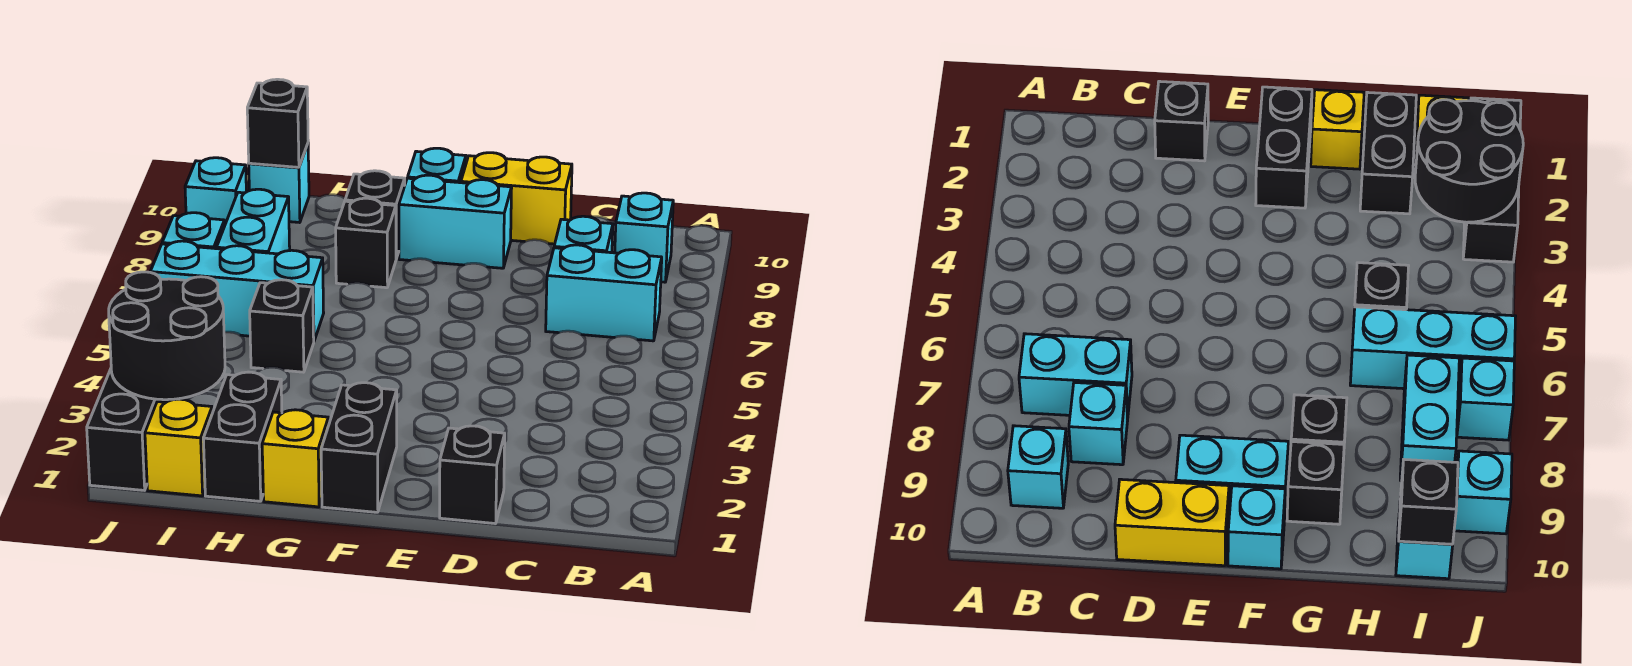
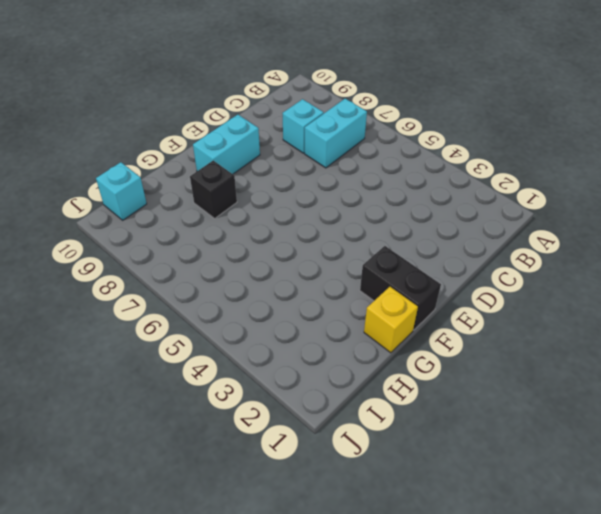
none -> cyan 1x1 brick [615,193,673,282]
none -> black 1x1 brick [440,426,505,524]
none -> yellow 1x2 brick [461,153,572,244]

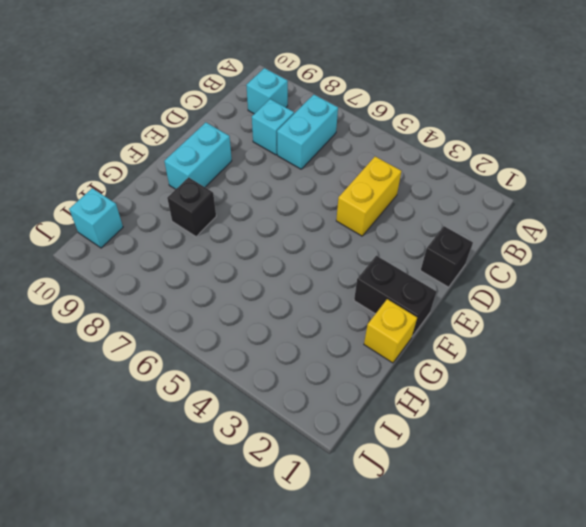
yellow 1x2 brick [336,156,401,236] -> yellow 1x2 brick moved to [461,153,572,244]
none -> cyan 1x1 brick [408,148,466,183]
none -> black 1x1 brick [345,171,405,259]
none -> black 1x2 brick [203,372,282,501]

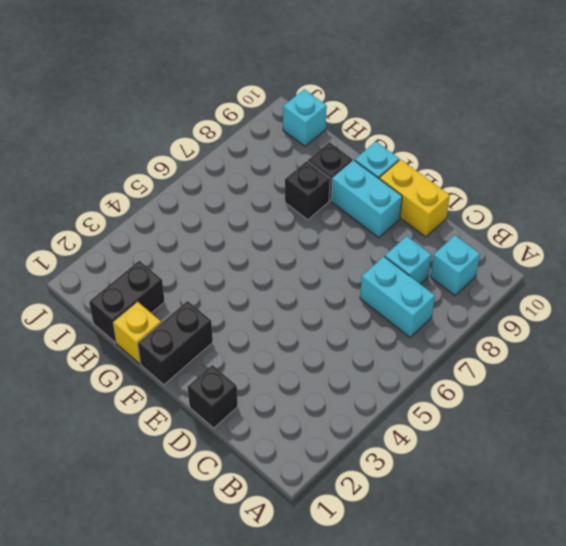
none -> black 1x1 brick [250,280,314,372]
none -> cyan 1x3 brick [150,241,324,341]
none -> yellow 1x1 brick [145,399,212,496]

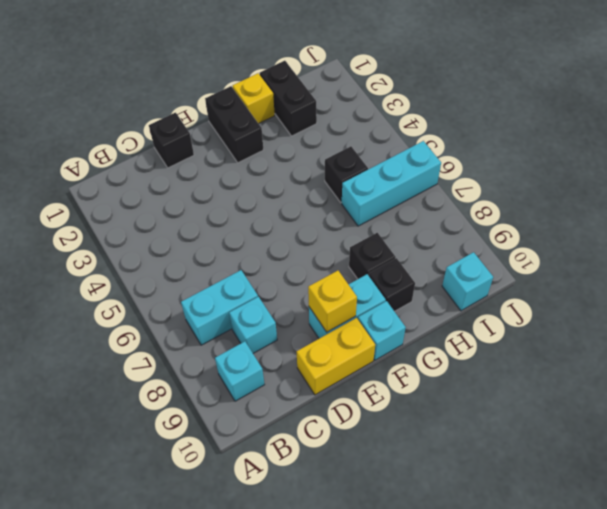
yellow 1x1 brick [308,271,357,332] -> yellow 1x1 brick moved to [145,399,212,496]
none -> cyan 1x2 brick [217,189,290,254]
none -> black 1x3 brick [87,369,176,490]
none -> cyan 1x1 brick [162,213,225,249]

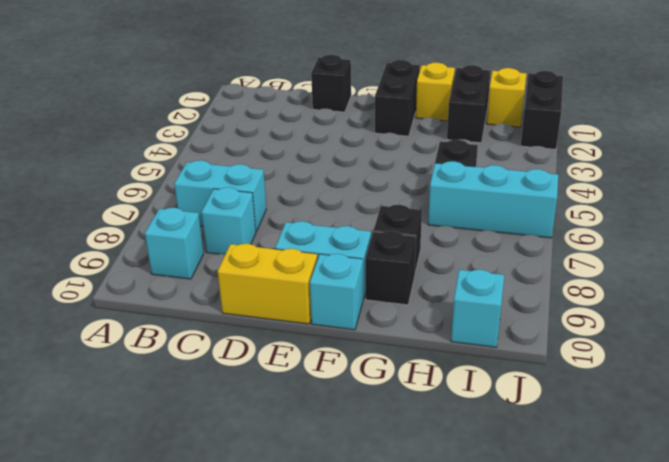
black 1x2 brick [521,71,563,149] -> black 1x3 brick [87,369,176,490]
none -> cyan 1x2 brick [217,189,290,254]
none -> cyan 1x1 brick [162,213,225,249]
none -> cyan 1x1 brick [185,158,246,224]

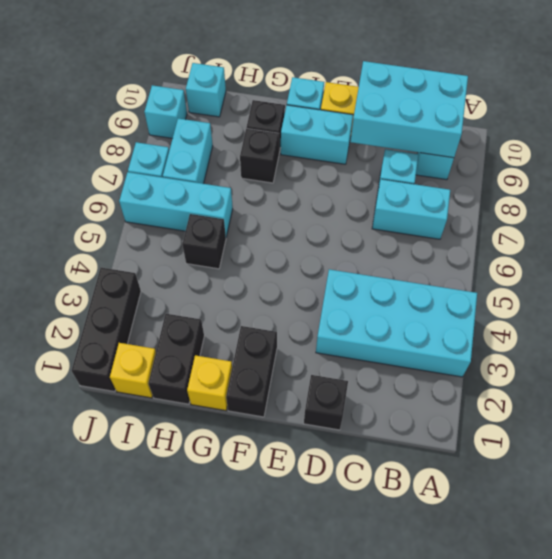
cyan 2x4 brick [316,269,477,377] -> none
cyan 2x3 brick [350,61,468,158] -> none
none -> black 2x2 round brick [109,272,225,400]
none -> black 1x1 brick [247,79,308,167]

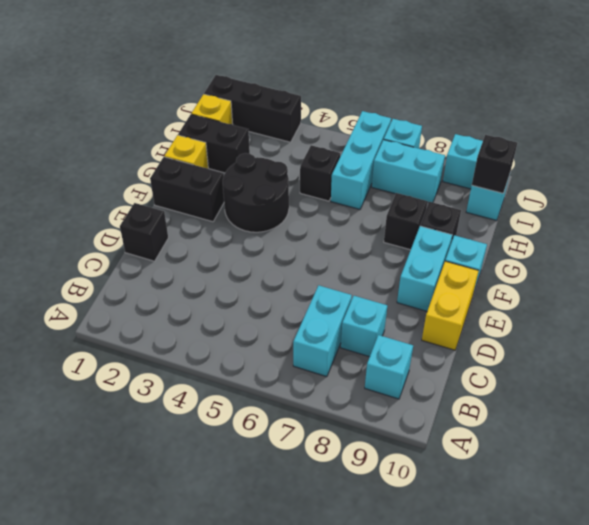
black 2x2 round brick [223,153,289,232] -> black 2x2 round brick moved to [109,272,225,400]

